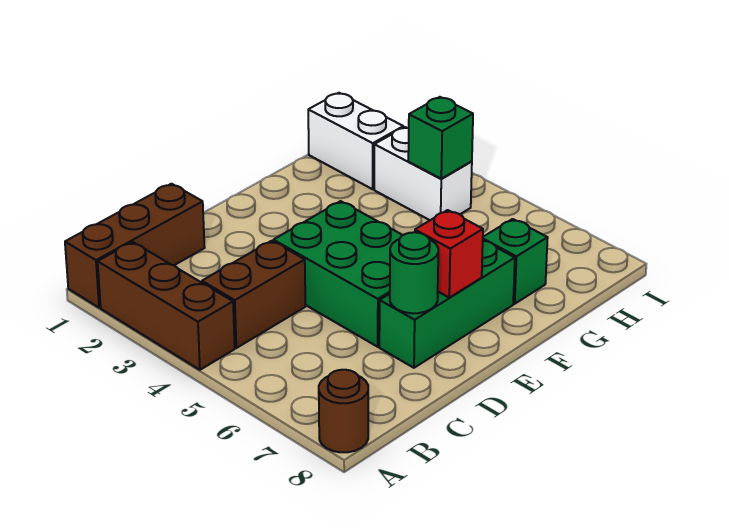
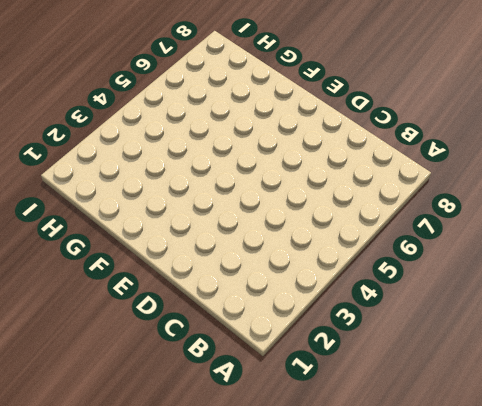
none -> brown 1x3 brick [65,184,205,308]
none -> brown 1x3 brick [98,242,235,370]
none -> brown 1x1 round brick [319,370,368,452]

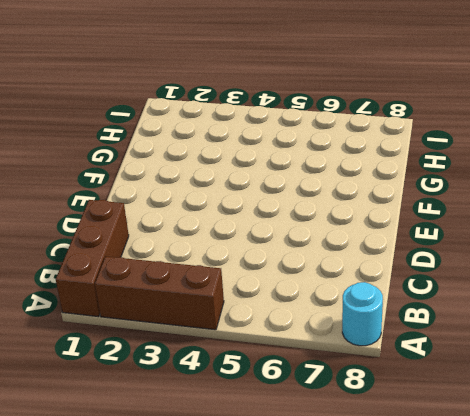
cyan 1x1 round brick [342,282,383,346] -> brown 1x1 round brick [319,370,368,452]
none -> brown 1x2 brick [202,241,305,348]
none -> green 2x3 brick [273,201,403,347]
none -> green 1x3 brick [379,241,515,368]

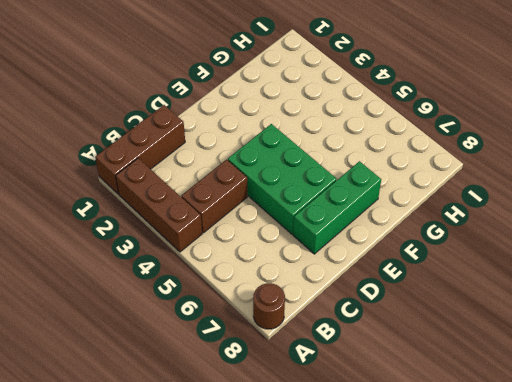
none -> green 1x1 brick [483,219,548,304]
none -> white 1x2 brick [308,93,403,189]
none -> white 1x2 brick [374,127,472,220]

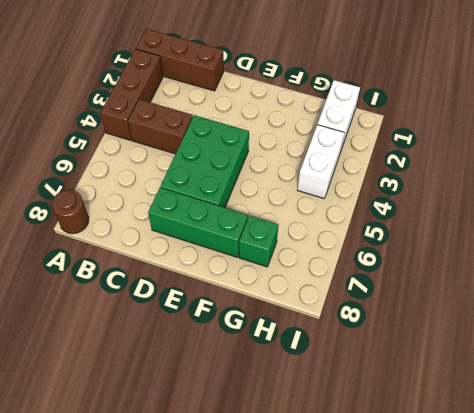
none -> green 1x1 round brick [390,232,438,313]
none -> red 1x1 brick [415,210,483,298]
none -> green 1x1 brick [408,97,473,179]

